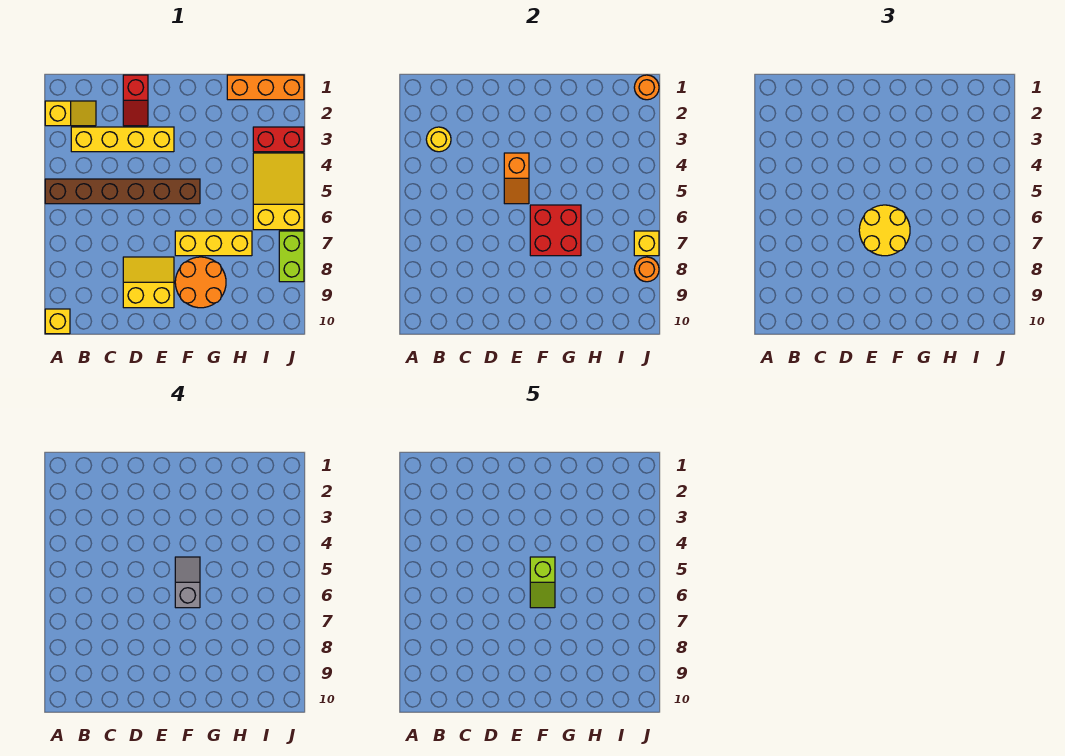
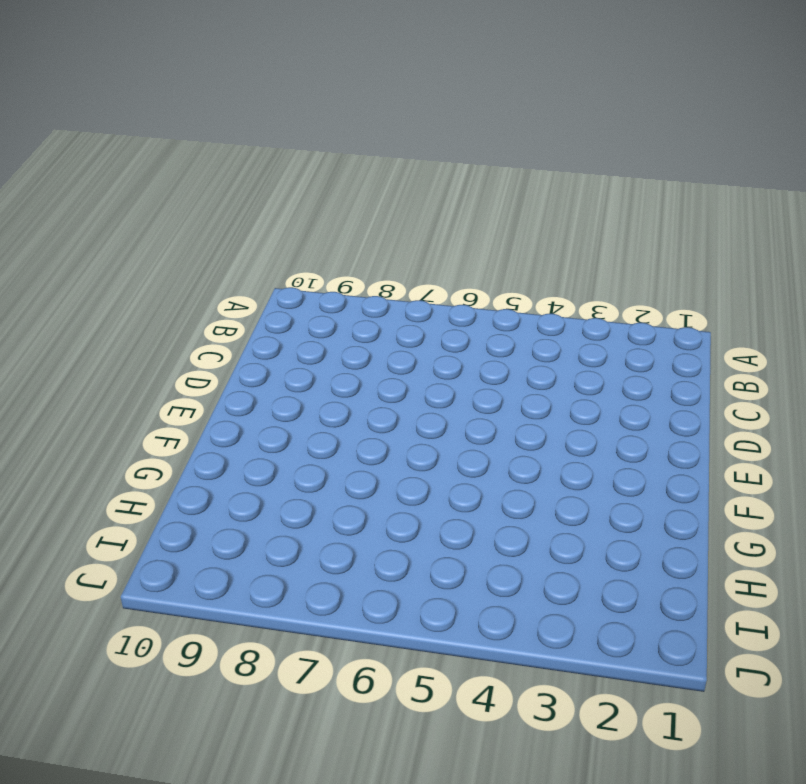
none -> yellow 1x2 slope [45,101,96,126]
none -> brown 1x6 brick [45,179,200,204]
none -> yellow 1x1 brick [45,309,70,334]

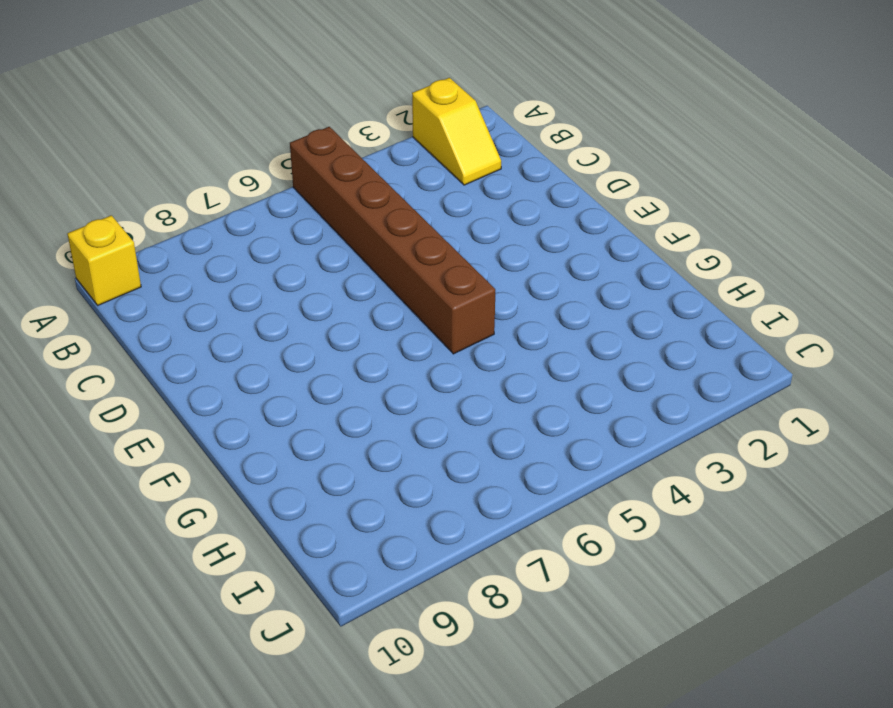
none -> yellow 1x4 brick [71,127,174,152]
none -> red 1x2 slope [123,75,148,126]
none -> yellow 2x2 slope [123,257,174,308]

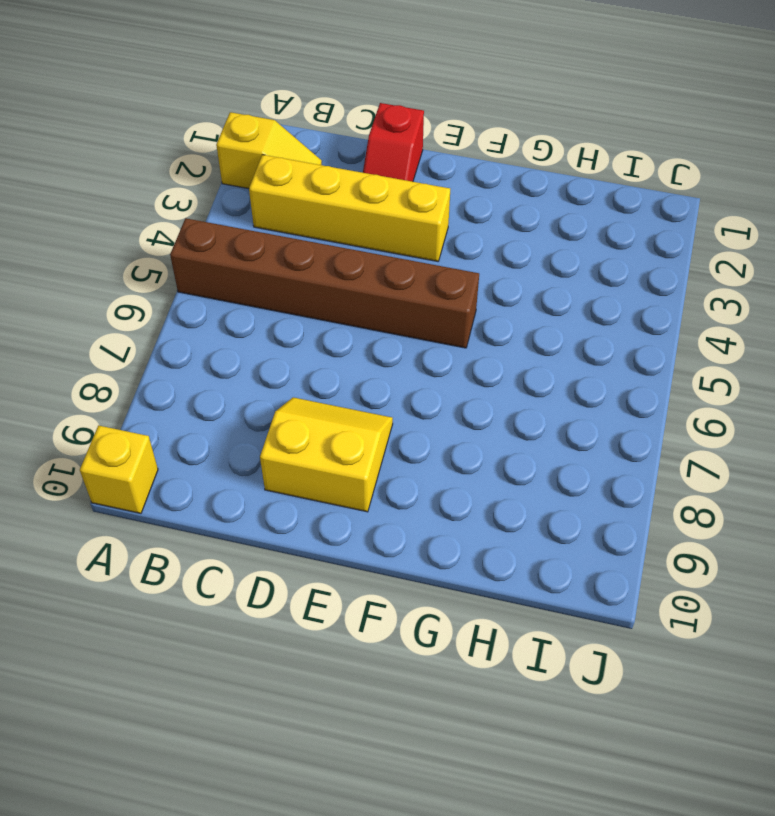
none -> yellow 1x3 brick [175,231,252,256]
none -> orange 2x2 round brick [175,257,226,308]
none -> orange 1x3 brick [227,75,304,100]

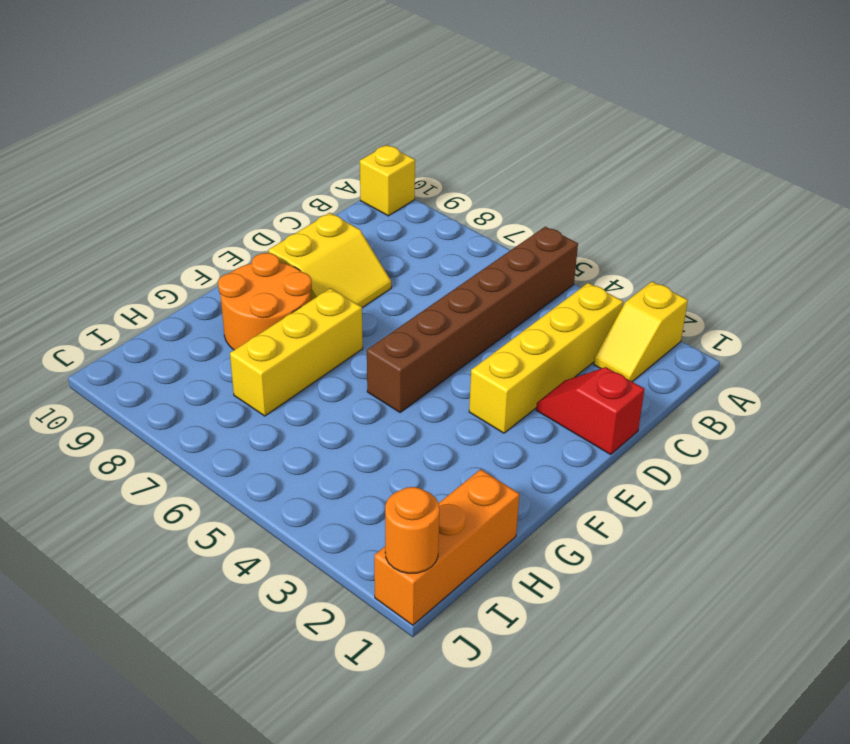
none -> red 1x2 brick [253,127,304,152]
none -> yellow 2x3 slope [253,153,304,230]
none -> lime 1x2 brick [279,231,304,282]

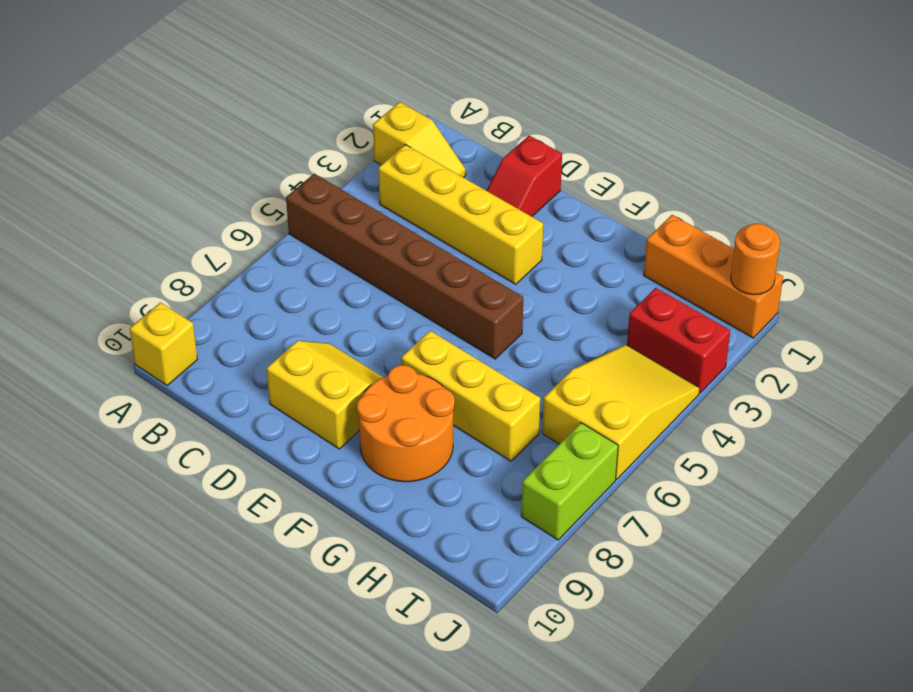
none -> yellow 1x1 round brick [426,127,451,152]
none -> orange 1x2 slope [504,153,529,204]
none -> red 2x2 brick [530,205,581,256]

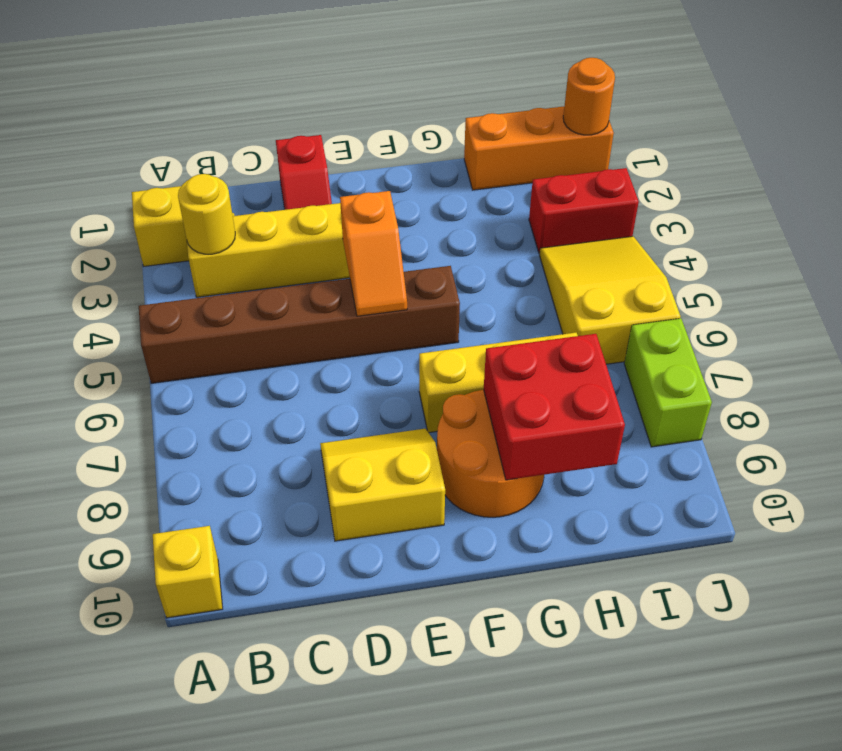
red 2x2 brick [484,334,625,480] -> red 2x2 brick moved to [530,205,581,256]
none -> yellow 1x1 brick [634,231,659,256]
none -> orange 1x1 round brick [634,257,659,282]
none -> yellow 2x2 round brick [859,205,910,256]

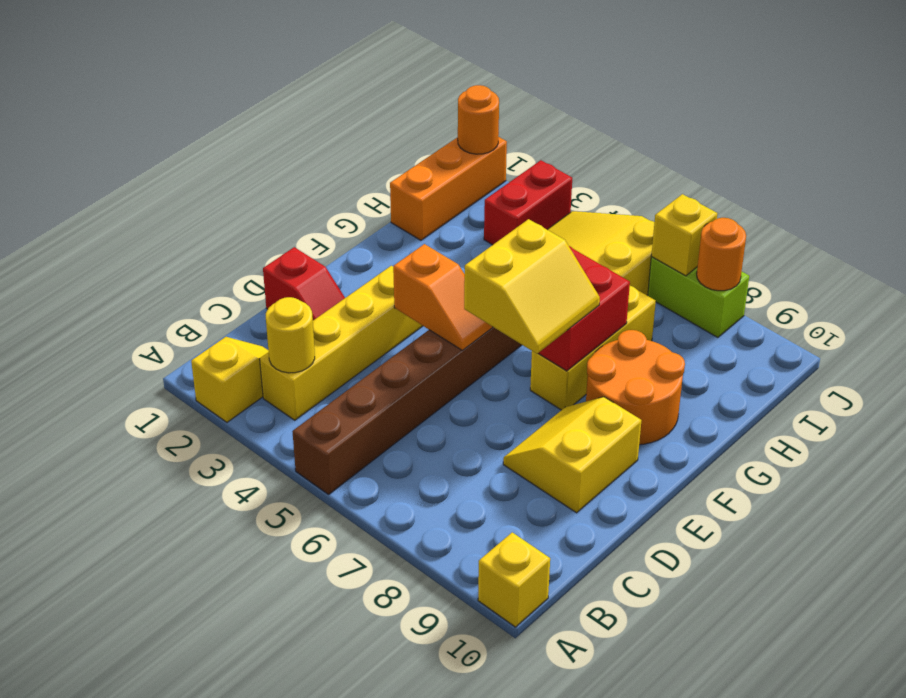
yellow 2x2 slope [464,219,600,354] -> yellow 2x2 round brick [859,205,910,256]
none -> grey 1x2 slope [175,557,200,608]
none -> lime 1x2 slope [530,557,555,608]

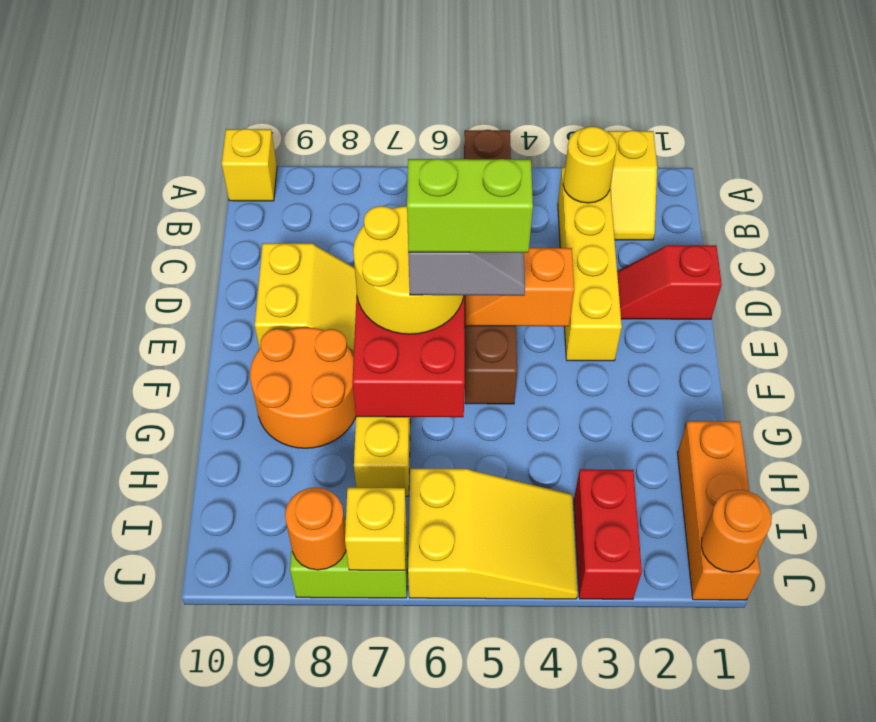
lime 1x2 brick [407,159,533,253] -> lime 1x2 slope [530,557,555,608]

